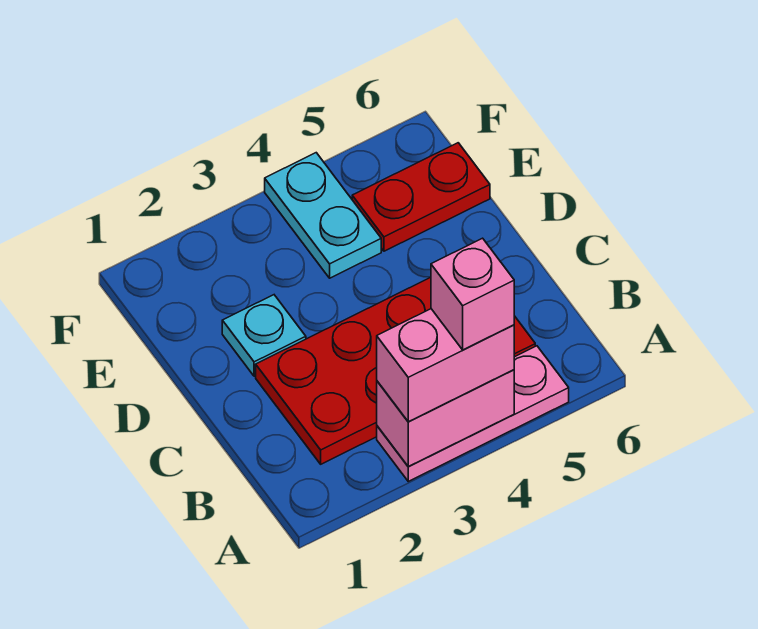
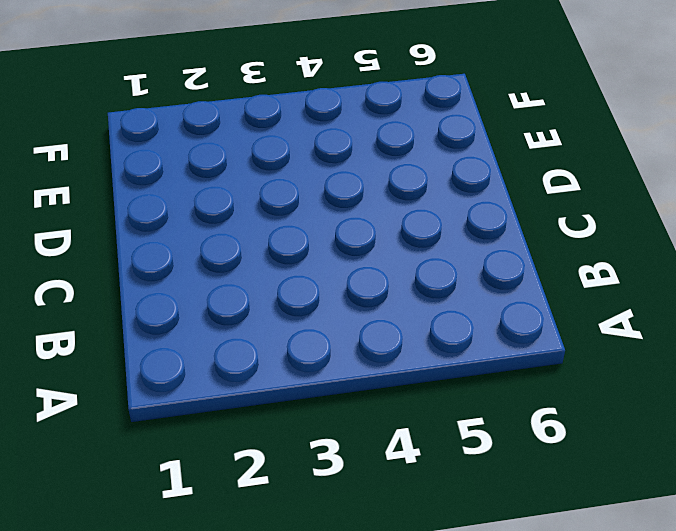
none -> pink 1x3 plate [377,346,569,481]
none -> red 2x4 plate [256,277,535,464]

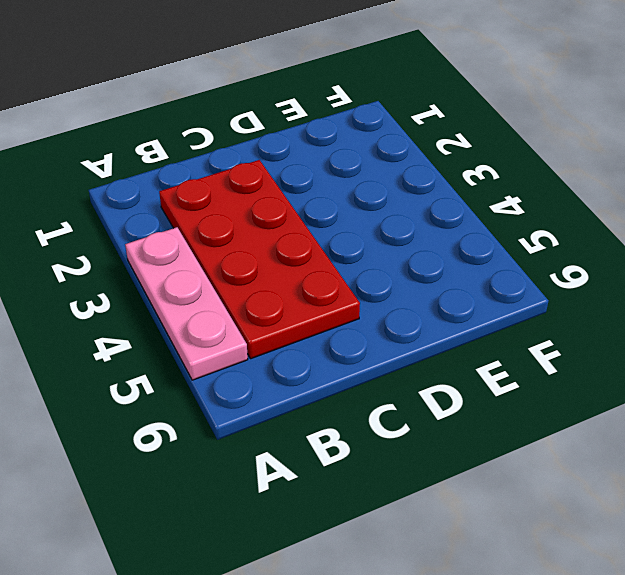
none -> cyan 1x1 plate [222,295,306,376]
none -> cyan 1x2 plate [265,153,381,278]

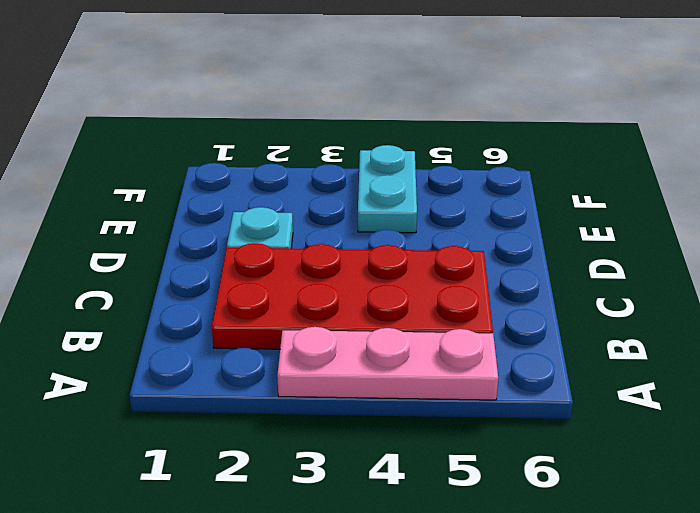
none -> red 1x2 plate [352,143,490,251]
none -> pink 1x2 brick [377,370,514,466]

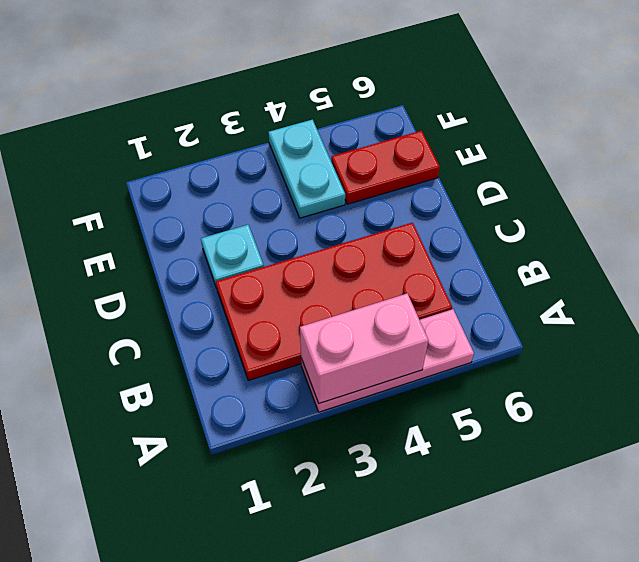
none -> pink 1x2 brick [377,309,514,422]
none -> pink 1x1 brick [431,238,514,350]

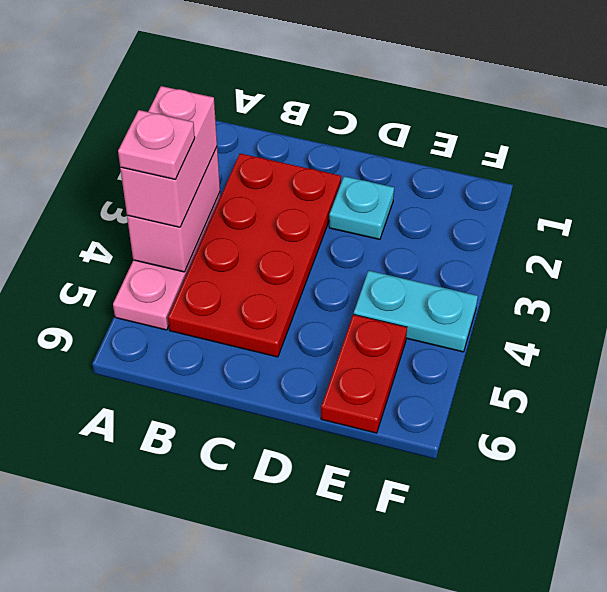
pink 1x1 plate [118,110,195,179] -> pink 1x1 brick [431,238,514,350]

